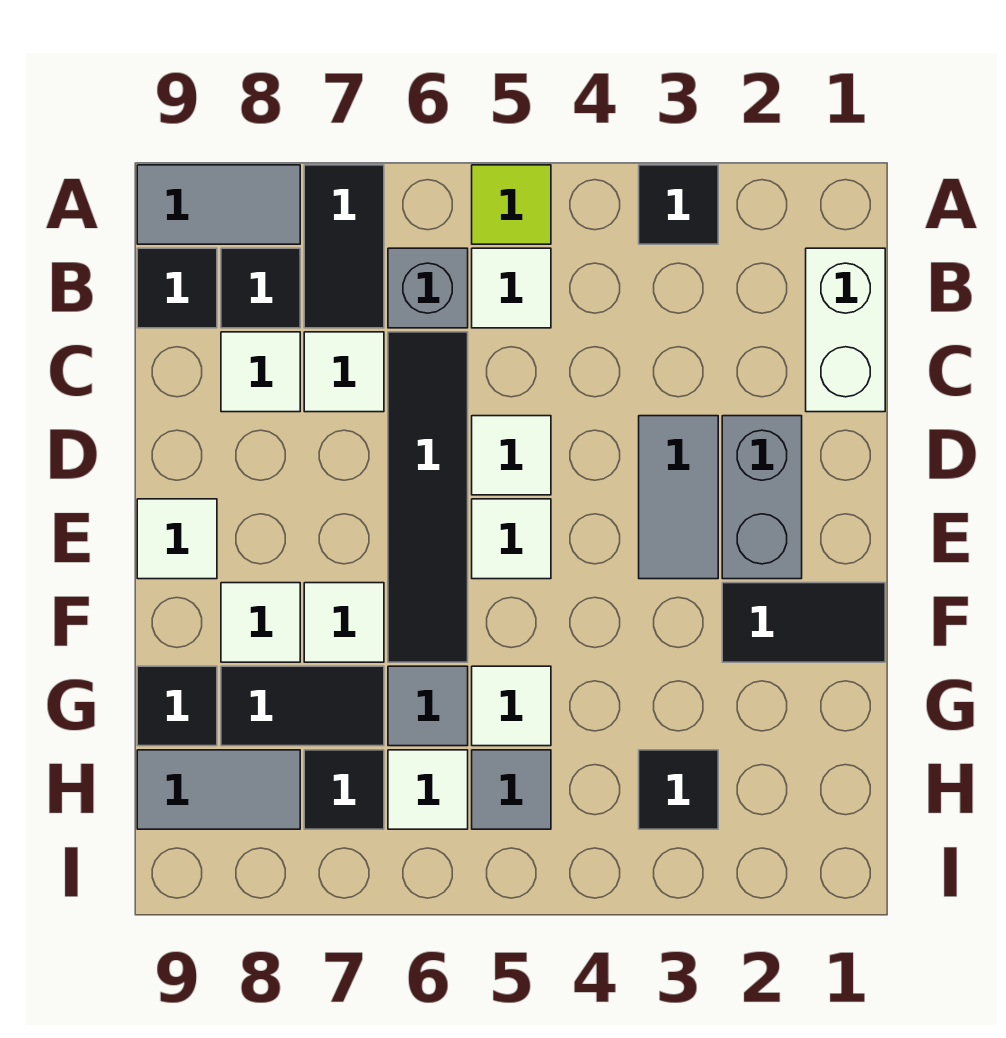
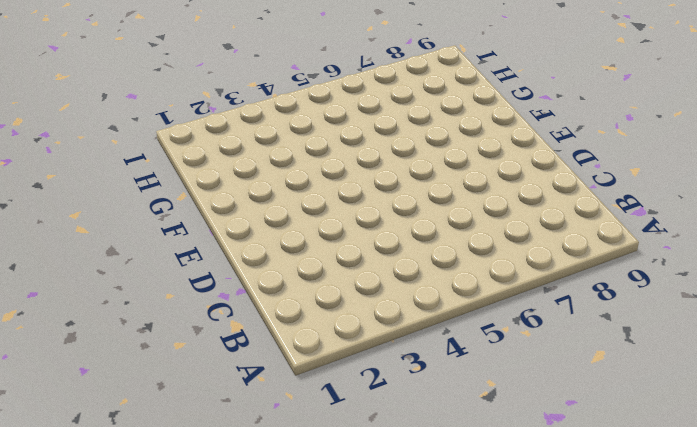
none -> black 1x1 tile [639,165,718,244]
none -> lime 1x1 tile [472,165,551,244]
none -> black 1x2 tile [304,165,384,328]

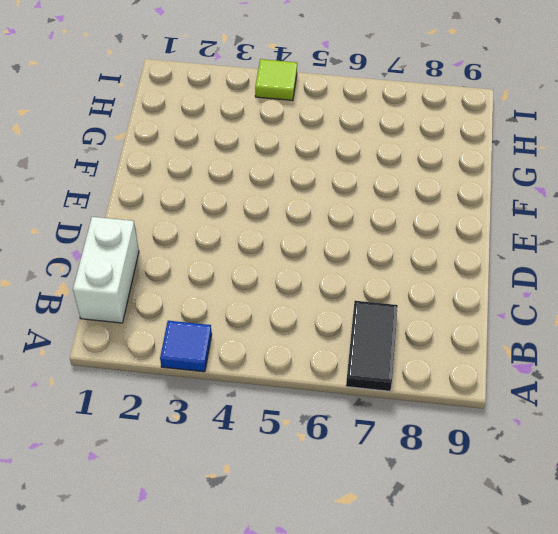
blue 1x1 tile [160,321,212,372] -> black 1x1 tile [639,165,718,244]
lime 1x1 tile [255,59,297,100] -> lime 1x1 tile moved to [472,165,551,244]
none -> grey 1x2 tile [137,165,300,244]
none -> white 1x1 tile [472,248,551,328]
none -> grey 1x1 brick [388,248,468,328]

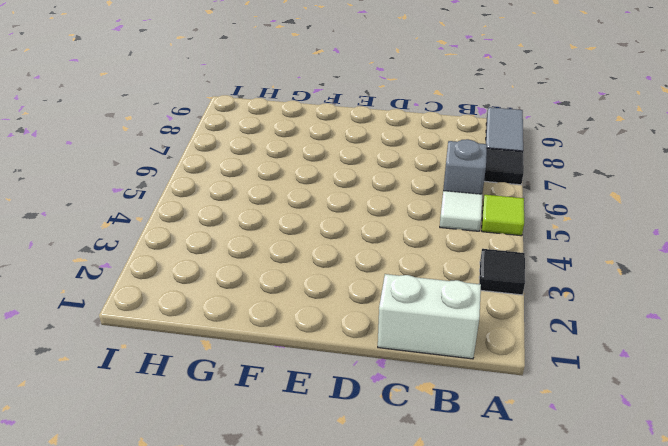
none -> black 1x1 tile [221,248,300,328]
none -> black 1x1 tile [137,248,217,328]
none -> black 1x4 tile [388,332,468,662]

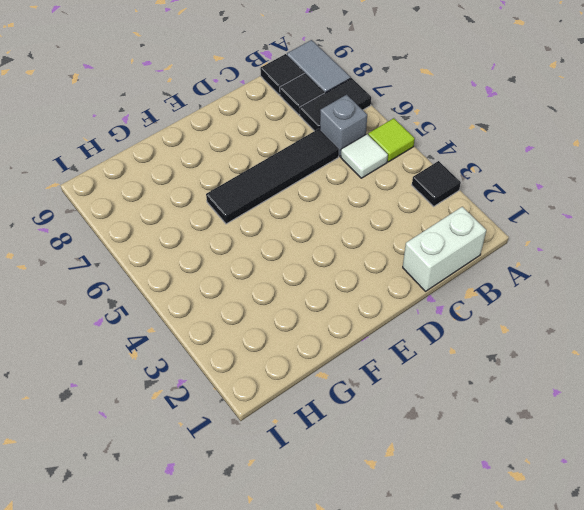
none -> white 1x1 tile [304,332,384,412]
none -> white 1x1 tile [221,332,300,412]
none -> grey 1x2 brick [722,416,802,579]

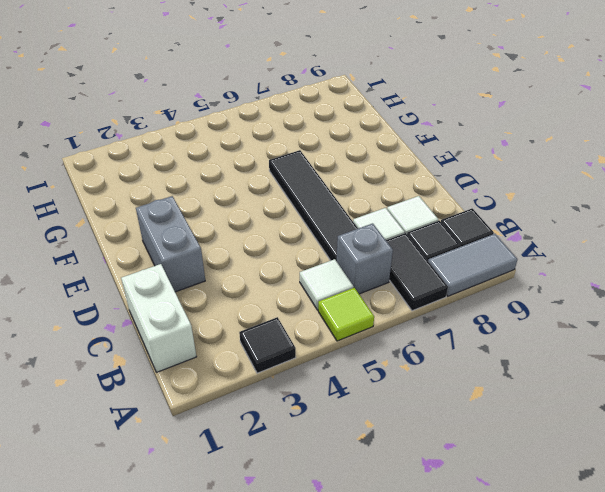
none -> grey 1x2 tile [639,416,718,579]
none -> white 1x1 tile [472,416,551,495]
none -> white 1x1 tile [472,499,551,579]

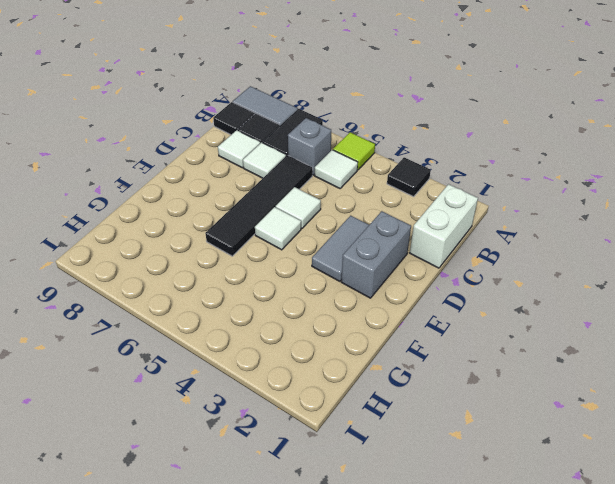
none -> white 1x1 tile [137,499,217,579]
none -> black 1x2 tile [722,583,885,662]
none -> white 1x1 tile [304,583,384,662]

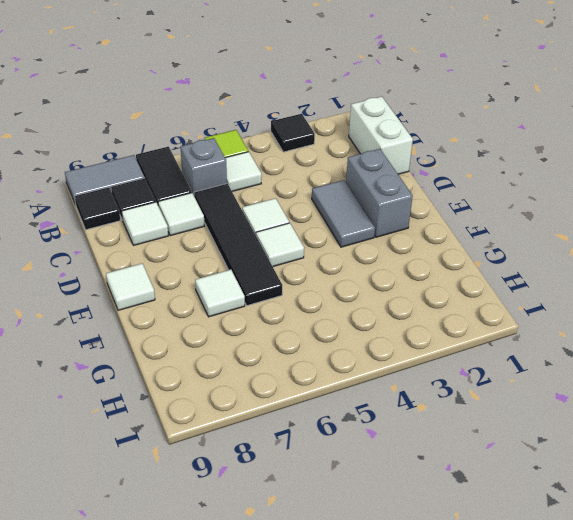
none -> black 1x2 tile [722,583,885,662]
none -> white 1x1 tile [221,583,300,662]
none -> white 1x1 tile [472,666,551,746]

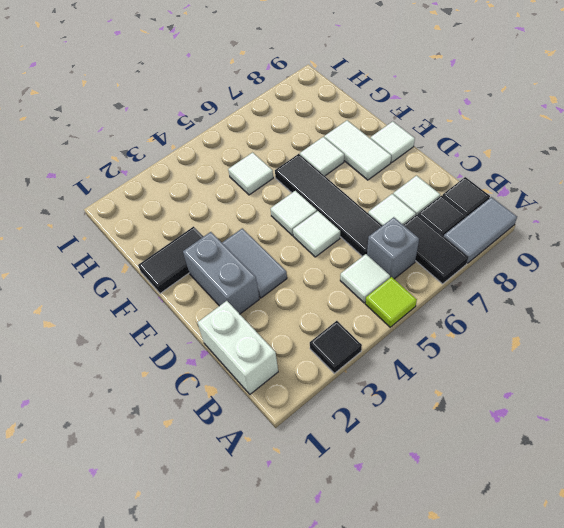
white 1x2 tile [324,120,391,180] -> white 1x1 tile [221,583,300,662]
none -> grey 1x1 tile [388,666,468,746]
none -> black 1x2 tile [221,666,384,746]
none -> black 1x1 tile [137,666,217,746]

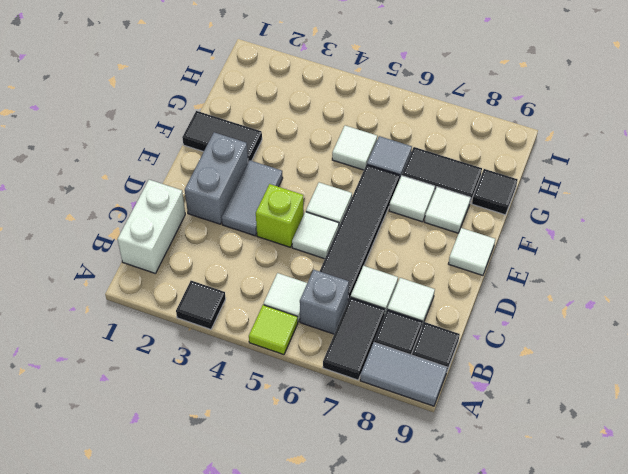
lime 1x1 brick [256,184,304,247] -> none
none -> black 1x1 tile [639,750,718,829]
none -> grey 1x1 tile [472,750,551,829]
none -> white 1x1 tile [388,750,468,829]

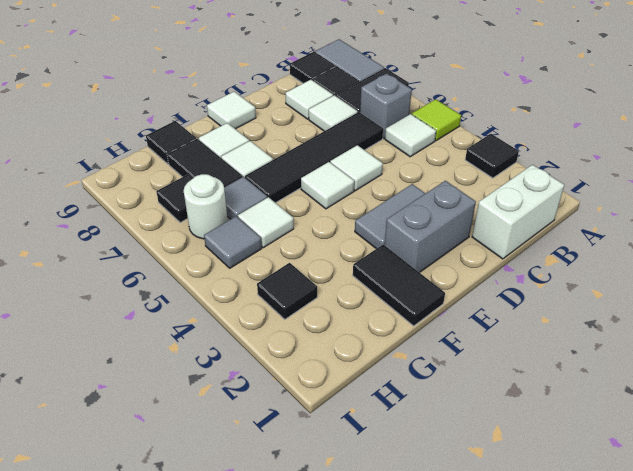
white 1x1 round brick [184,174,228,239] -> white 1x1 tile [388,750,468,829]
none -> grey 1x2 tile [137,750,300,829]

